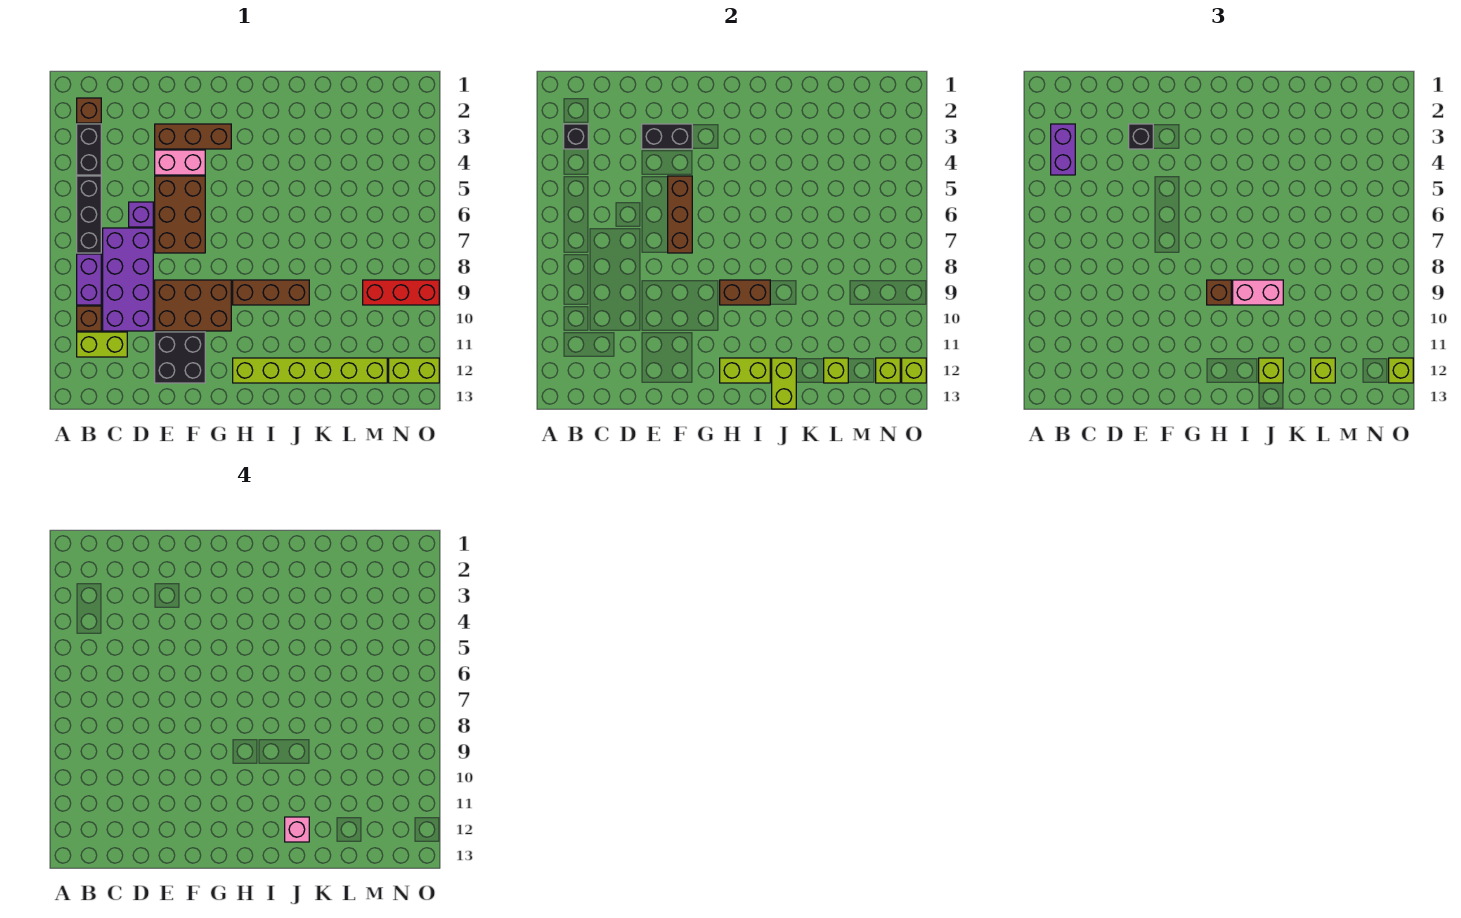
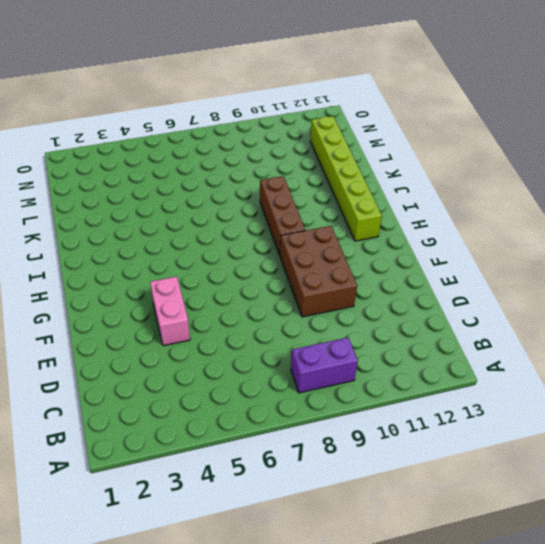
none -> brown 1x1 brick [77,98,101,123]
none -> black 1x2 brick [77,124,101,175]
none -> black 1x3 brick [77,176,101,253]
none -> brown 1x1 brick [77,306,101,331]

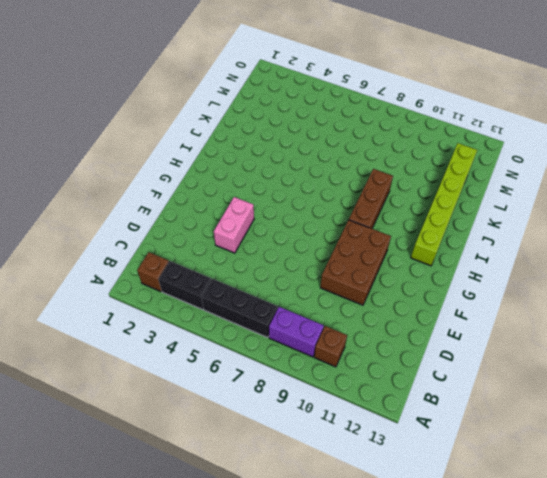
none -> lime 1x2 brick [77,332,127,357]
none -> purple 2x4 brick [103,228,153,331]
none -> purple 1x1 brick [129,202,153,227]
none -> brown 1x3 brick [155,124,231,149]

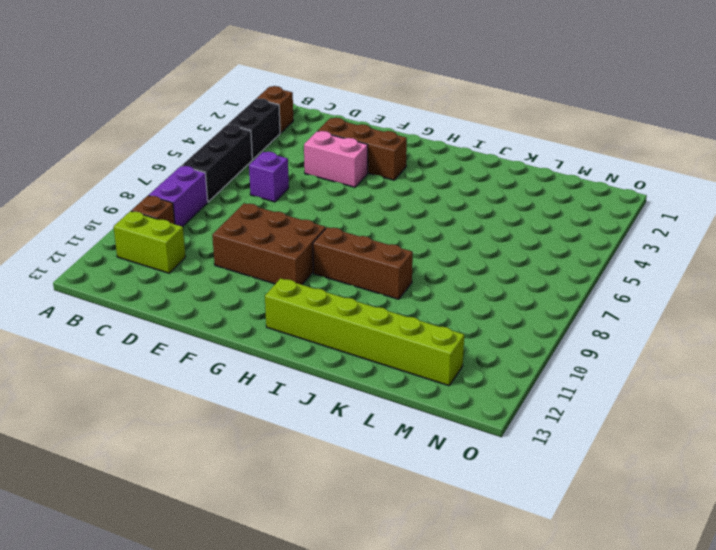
none -> purple 2x4 brick [103,228,153,331]
none -> brown 2x3 brick [155,176,205,253]
none -> black 2x2 brick [155,332,205,383]
none -> red 1x3 brick [363,280,439,305]

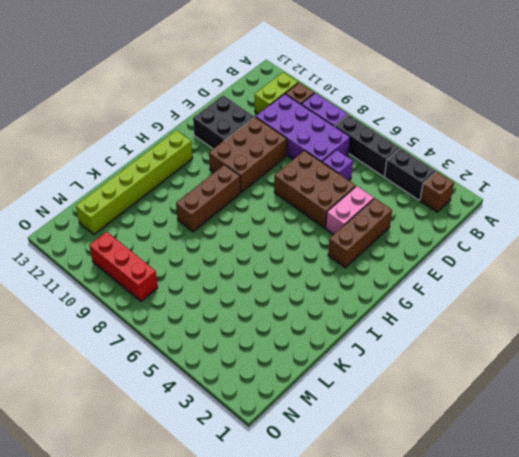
red 1x3 brick [89,232,158,301] -> red 1x3 brick turned to [363,280,439,305]
none -> lime 1x2 brick [389,358,439,383]
none -> black 1x1 brick [564,124,588,149]
none -> black 1x2 brick [642,124,692,149]
none -> brown 1x3 brick [668,176,692,253]

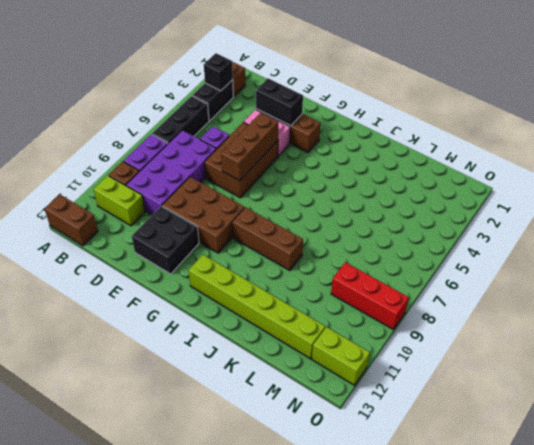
brown 1x2 brick [45,194,98,246] -> brown 1x2 brick moved to [720,280,770,305]
none -> lime 1x2 brick [720,358,770,383]
none -> lime 1x2 brick [772,358,796,409]
none -> lime 1x1 brick [824,358,848,383]
none -> lime 1x1 brick [876,358,900,383]

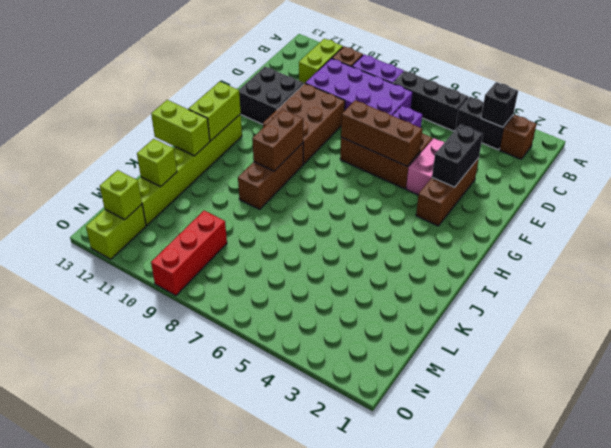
none -> lime 1x1 brick [902,358,926,383]
none -> purple 1x2 brick [1051,124,1075,175]
none -> black 1x1 brick [1129,124,1153,149]
none -> brown 1x1 brick [1207,280,1231,305]

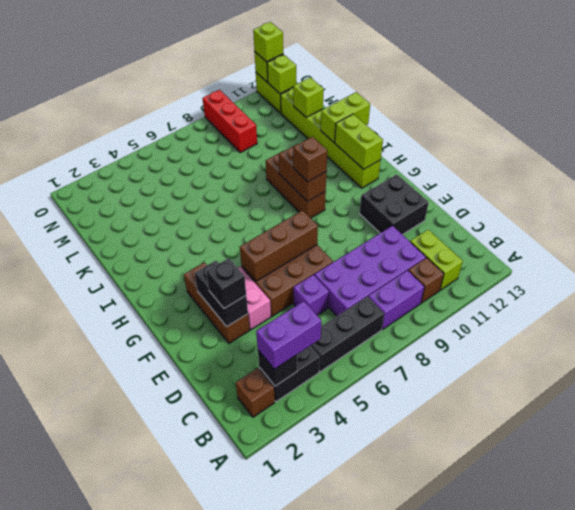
none -> brown 2x3 brick [155,280,231,331]
none -> pink 1x2 brick [1233,280,1283,305]
none -> lime 1x1 brick [1259,358,1283,383]
none -> lime 1x1 brick [1311,358,1335,383]

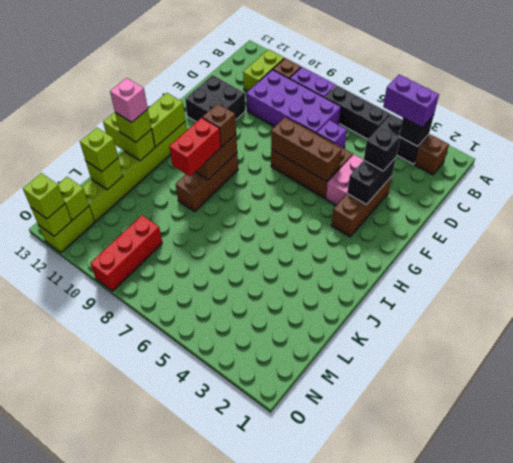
red 1x2 brick [169,118,221,176] -> pink 1x2 brick [1233,280,1283,305]
none -> brown 2x3 brick [155,280,231,331]

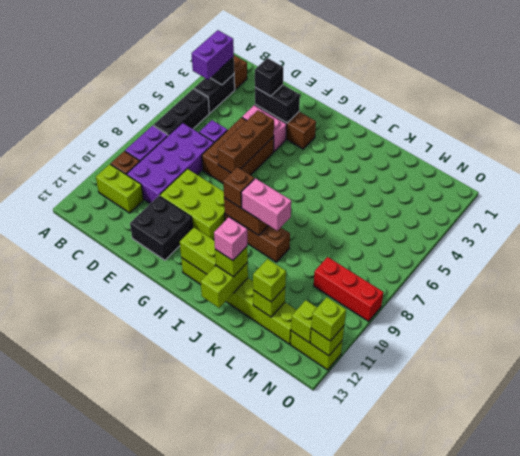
lime 2x3 brick [159,169,225,240] -> brown 2x3 brick [155,280,231,331]

